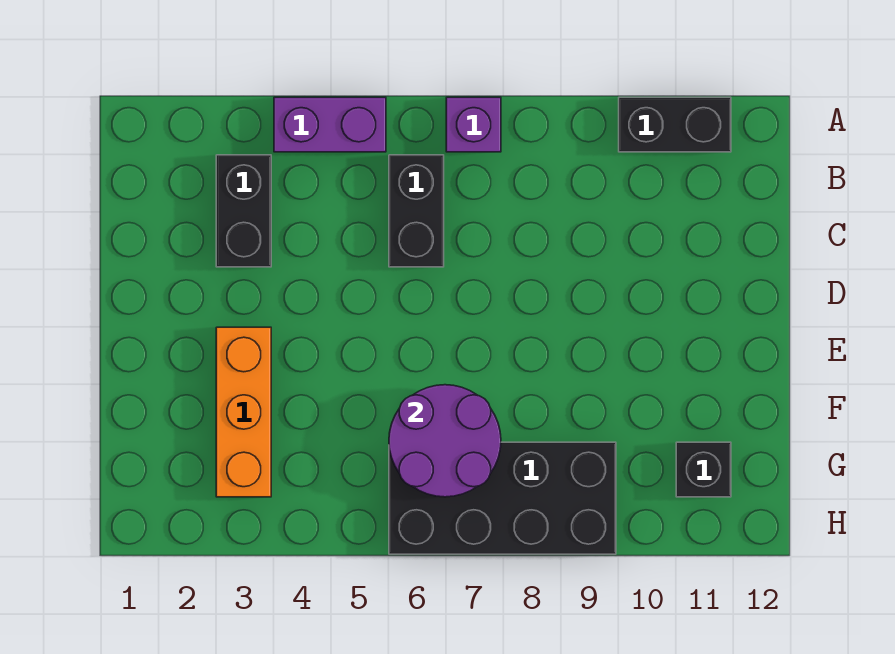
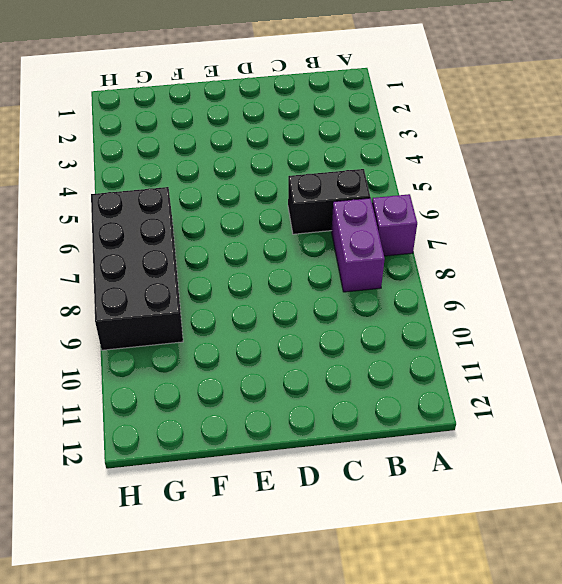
purple 1x2 brick [331,198,385,292] -> purple 1x2 brick moved to [274,97,386,152]
none -> black 1x2 brick [619,97,731,152]
none -> black 1x2 brick [216,155,271,267]

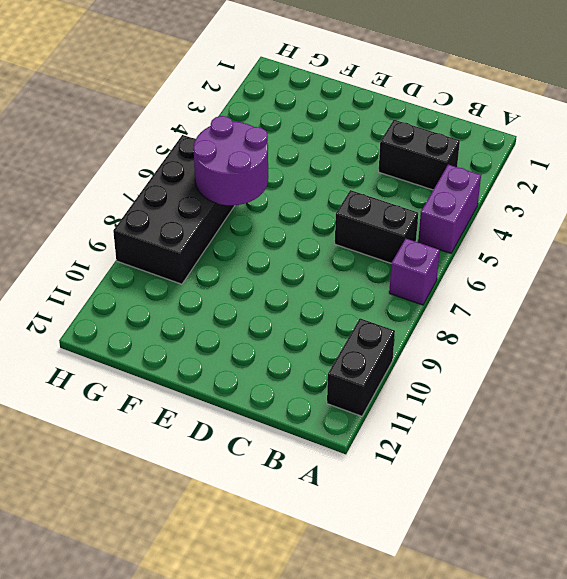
none -> orange 1x3 brick [216,327,271,497]
none -> black 1x1 brick [676,442,731,497]

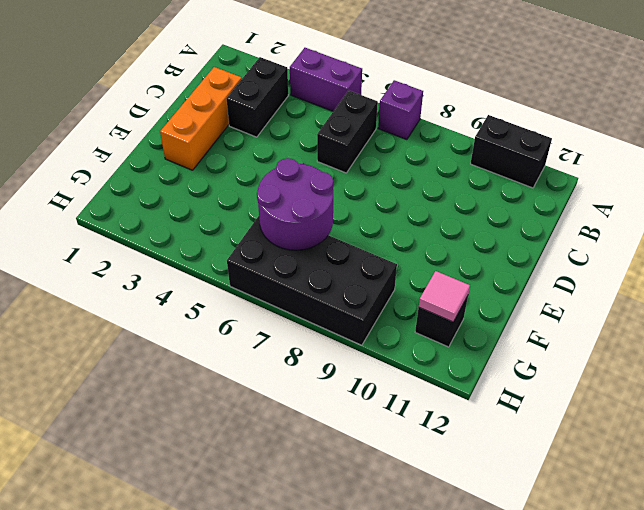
orange 1x3 brick [160,67,242,170] -> orange 1x3 brick moved to [216,327,271,497]
pink 1x1 tile [419,271,470,322] -> none

